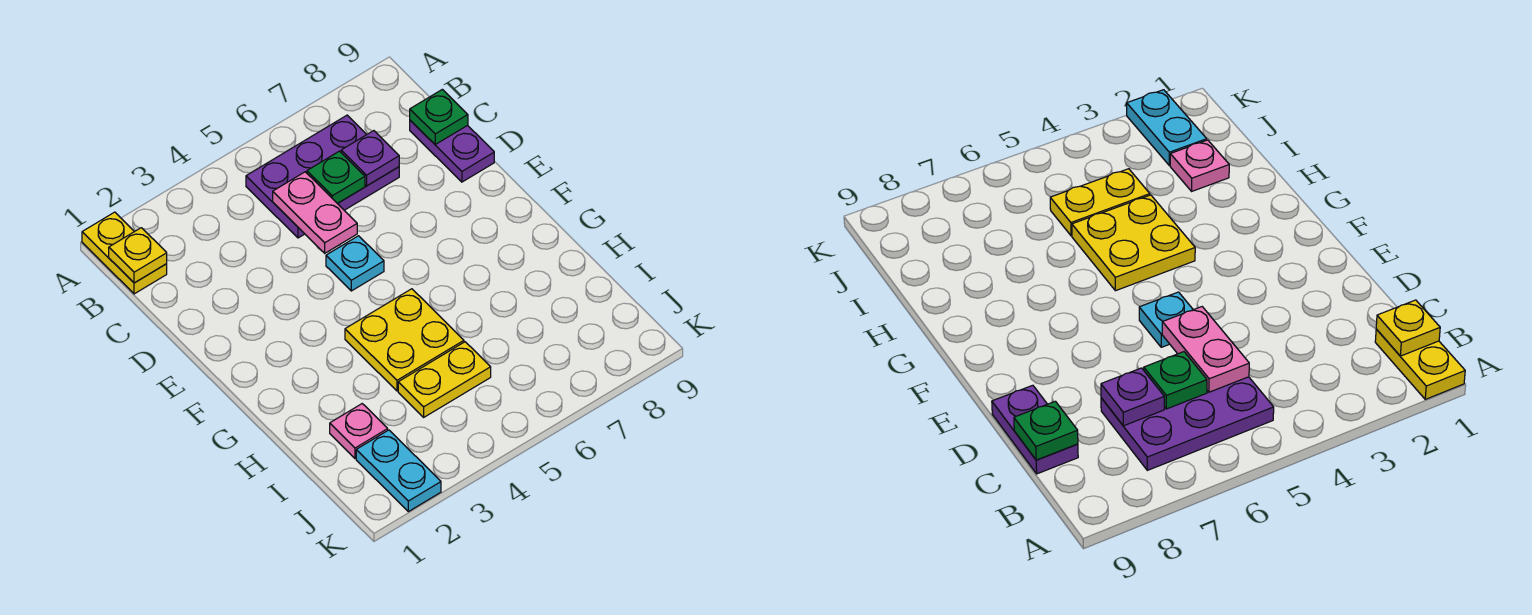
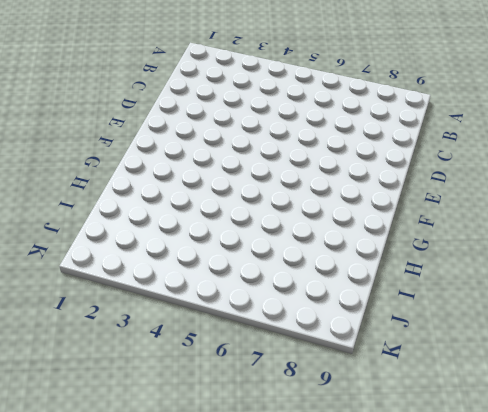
none -> yellow 1x2 plate [82,212,167,294]
none -> purple 2x3 plate [246,115,399,238]
none -> purple 1x2 plate [410,120,494,182]

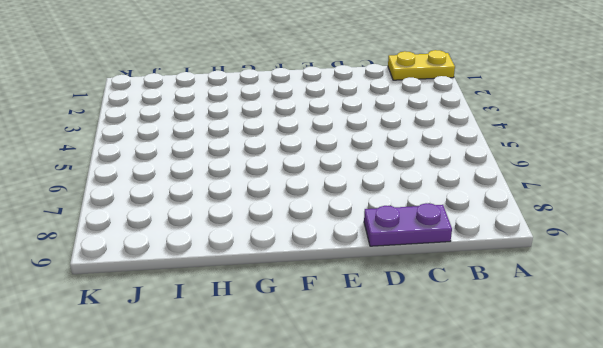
none -> purple 2x3 plate [246,115,399,238]
none -> cyan 1x1 plate [326,236,384,291]
none -> yellow 2x2 plate [345,289,464,391]

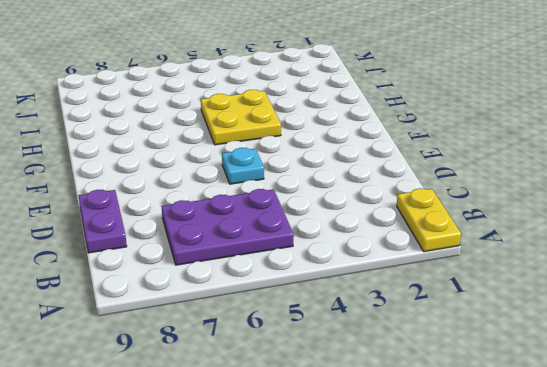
none -> pink 1x1 plate [330,404,388,459]
none -> yellow 1x2 plate [398,342,491,417]
none -> cyan 1x2 plate [356,430,441,512]

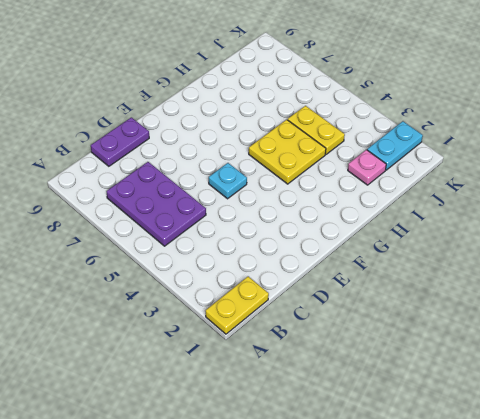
none -> yellow 1x1 plate [109,228,167,283]
none -> pink 1x2 plate [273,172,357,253]
none -> green 1x1 plate [307,151,365,203]

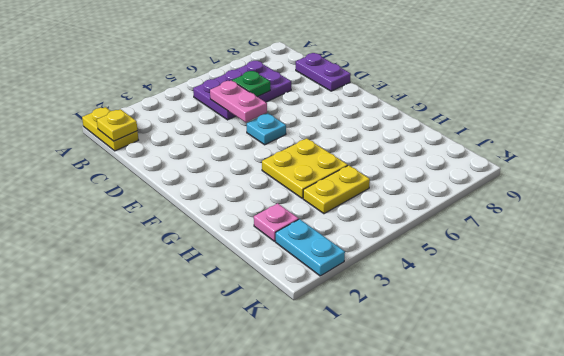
none -> purple 1x1 plate [341,131,399,186]
none -> green 1x1 plate [410,89,468,144]

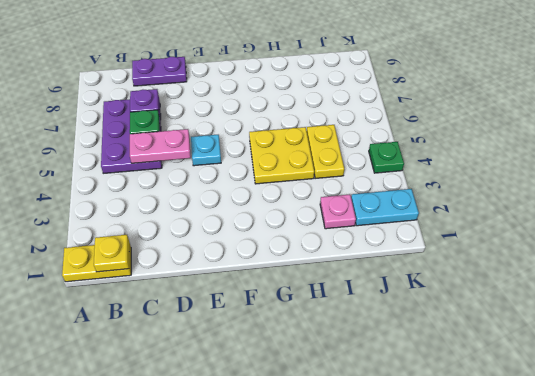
green 1x1 plate [369,142,404,173] -> green 1x1 plate moved to [410,89,468,144]

